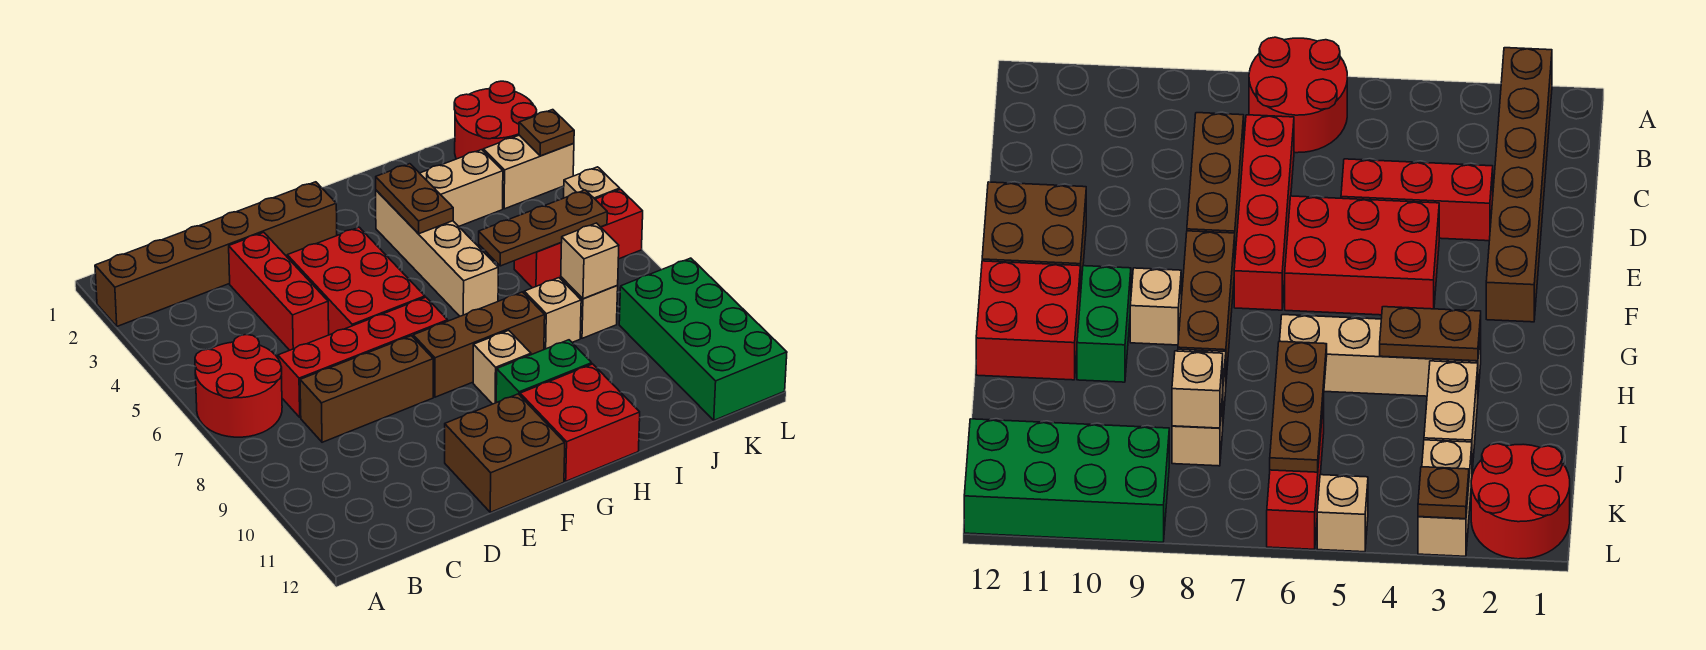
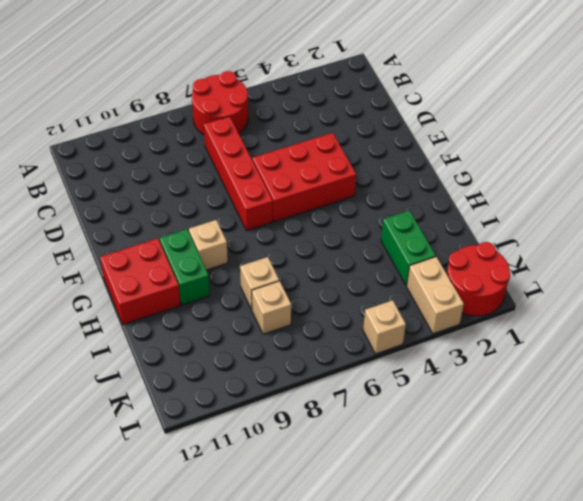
green 1x2 brick [381,211,436,285] -> tan 1x2 brick [420,150,503,226]
none -> brown 1x6 brick [95,182,337,326]
none -> brown 1x3 brick [300,336,433,442]
none -> red 1x3 brick [229,232,329,350]

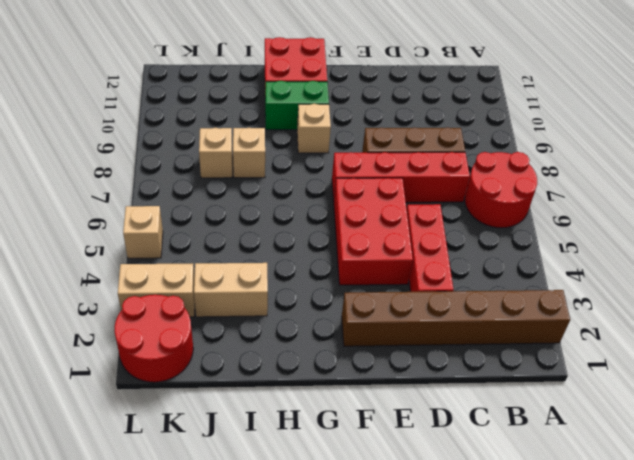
none -> brown 2x2 brick [445,394,565,512]
none -> brown 1x3 brick [413,292,545,397]
none -> tan 1x4 brick [376,190,498,316]

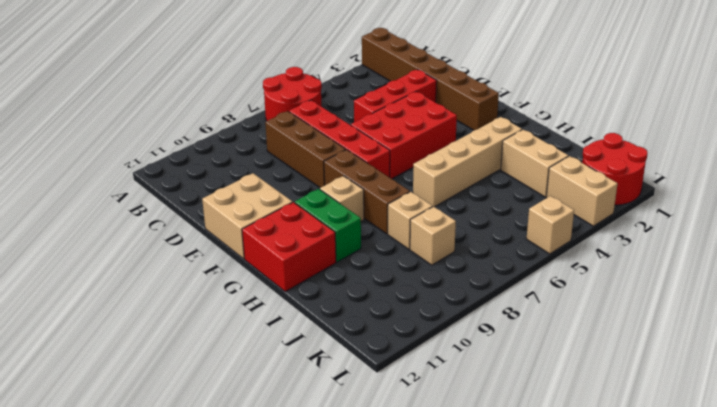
tan 2x2 brick [202,173,292,259] -> brown 2x2 brick [445,394,565,512]
none -> red 1x3 brick [514,189,643,288]
none -> green 2x4 brick [619,258,787,420]
none -> brown 1x2 plate [376,164,453,234]

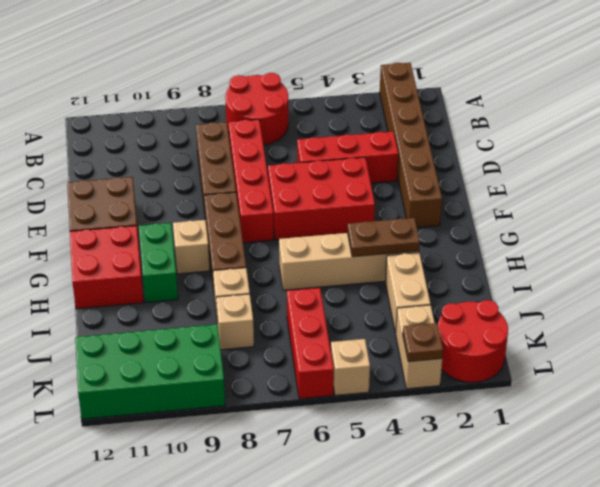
none -> brown 1x3 plate [479,190,607,266]
none -> tan 1x1 brick [561,223,619,299]

